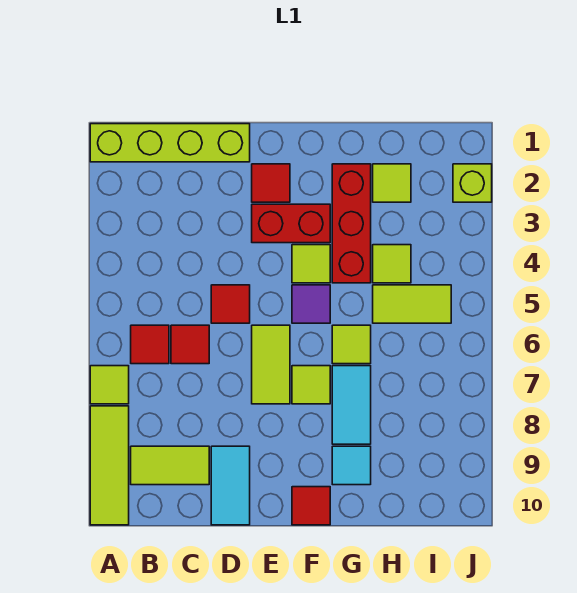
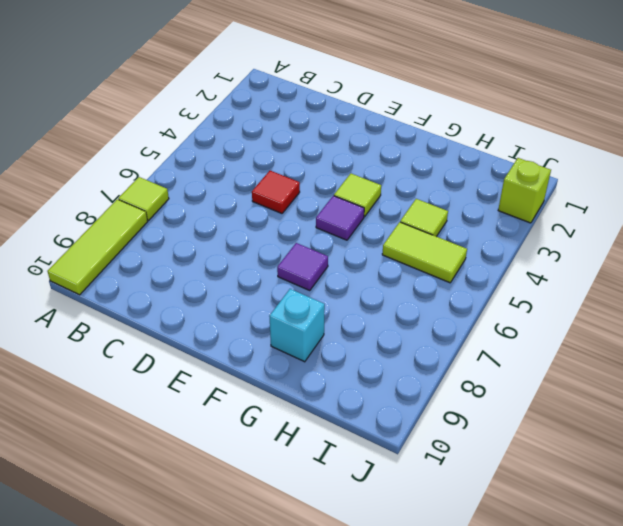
purple 1x1 tile [277,243,328,291] -> lime 1x1 tile [292,366,330,404]
cyan 1x1 brick [269,289,325,362] -> cyan 1x1 tile [332,446,371,485]
none -> lime 1x4 brick [90,124,250,162]
none -> red 1x1 tile [131,325,169,364]
none -> lime 1x2 tile [131,446,209,485]

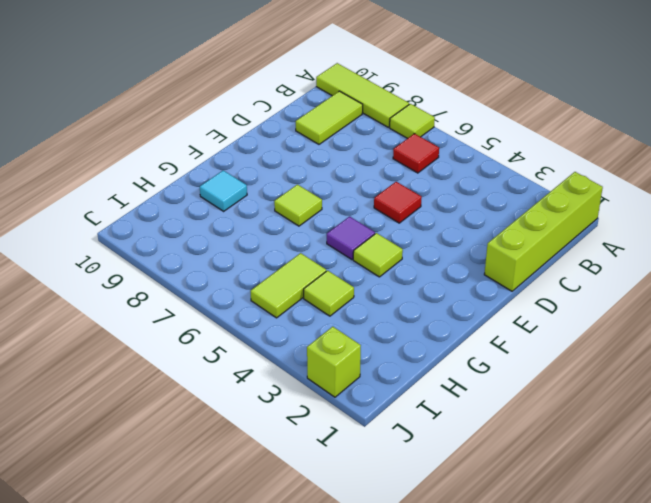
none -> red 1x1 tile [171,325,209,364]
none -> cyan 1x2 tile [211,446,250,525]
none -> red 1x1 tile [252,164,290,202]

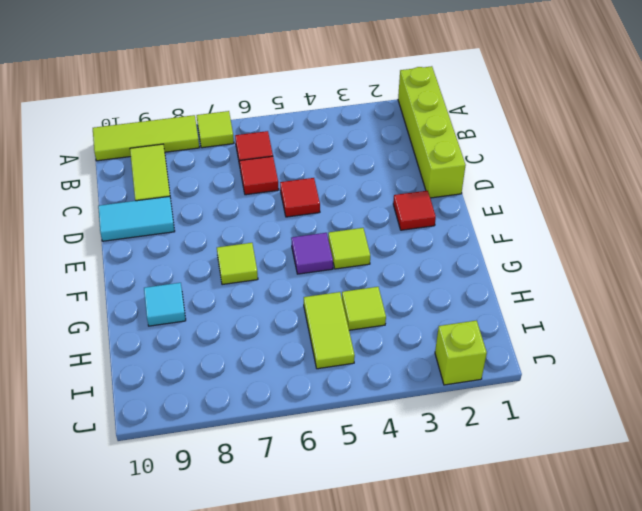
none -> red 1x2 brick [252,204,330,243]
none -> lime 1x2 tile [252,325,290,404]
none -> red 1x1 tile [292,487,330,525]

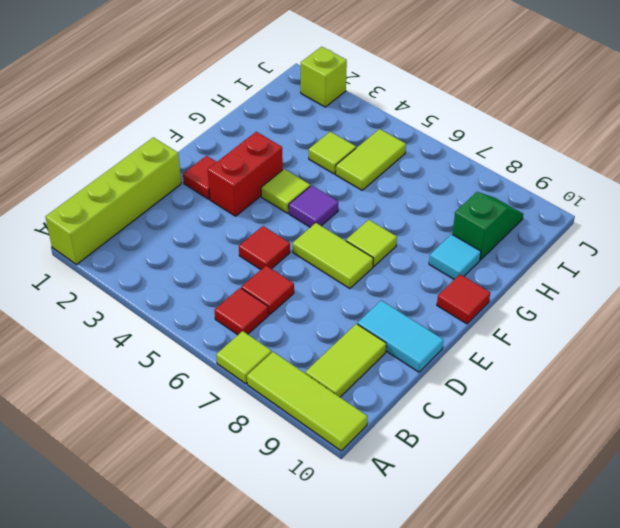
green 1x2 slope [452,192,523,260] -> none
none -> red 1x3 brick [332,164,371,283]
none -> lime 1x1 tile [332,325,371,364]
none -> cyan 1x2 tile [332,366,371,444]

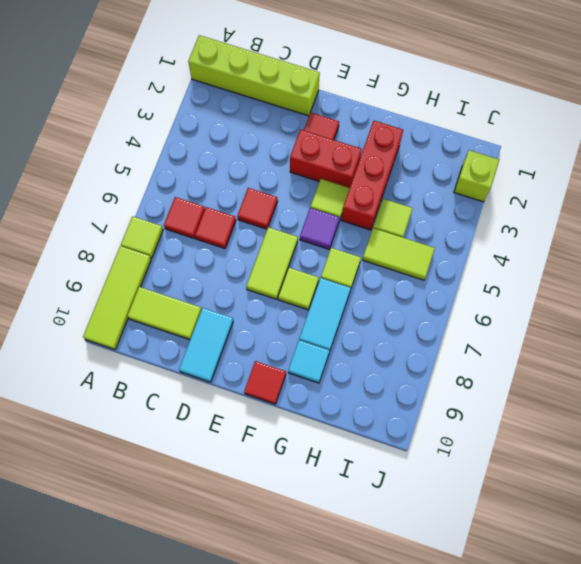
none -> lime 1x1 tile [373,164,411,202]

